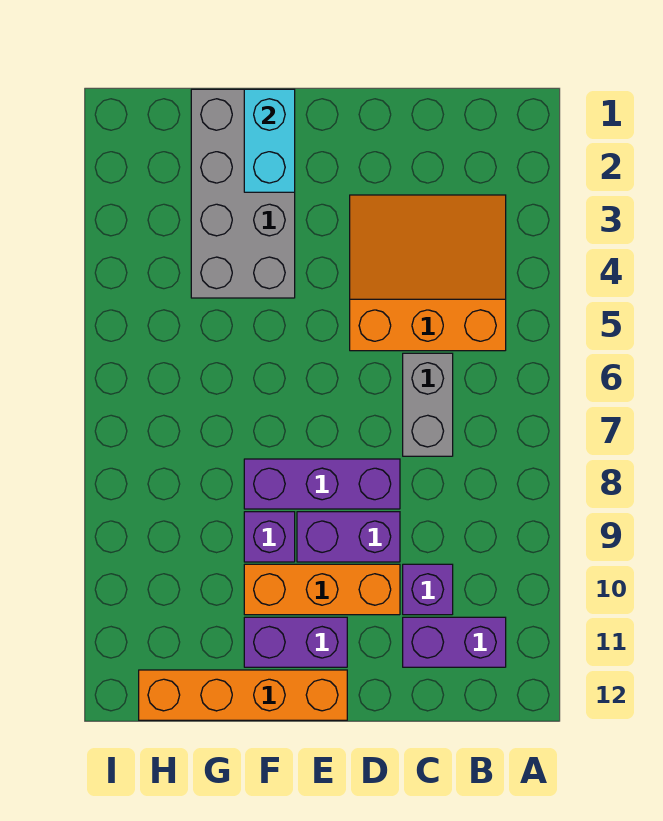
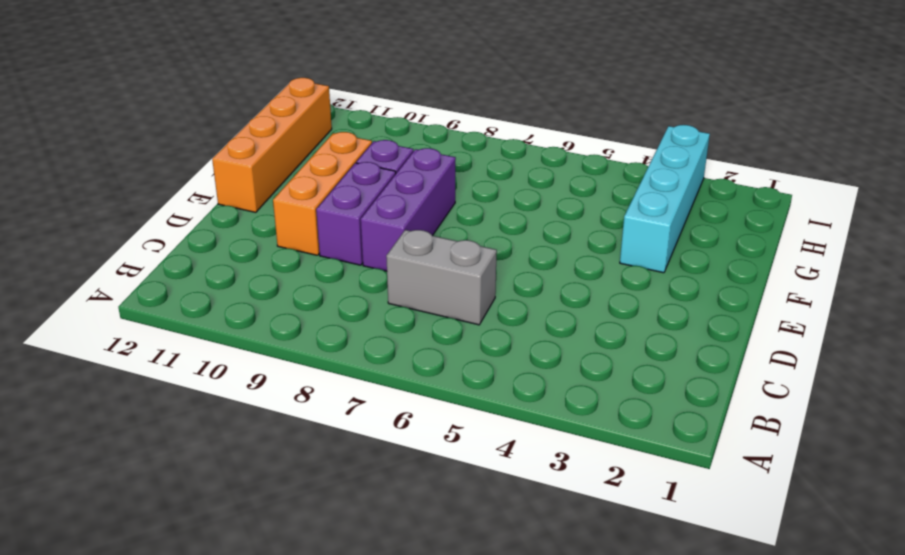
cyan 1x4 brick [620,125,710,273] -> grey 2x4 brick [191,89,295,298]
none -> orange 3x3 slope [350,195,506,351]
none -> purple 1x2 brick [403,617,506,667]
none -> purple 1x1 brick [403,564,453,615]

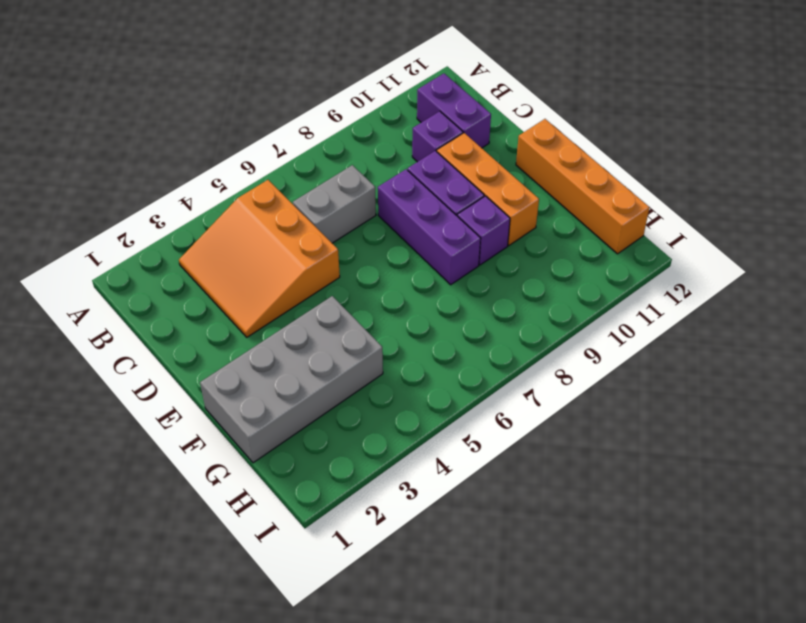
none -> purple 1x2 brick [244,617,347,667]
none -> cyan 1x2 brick [244,89,295,192]

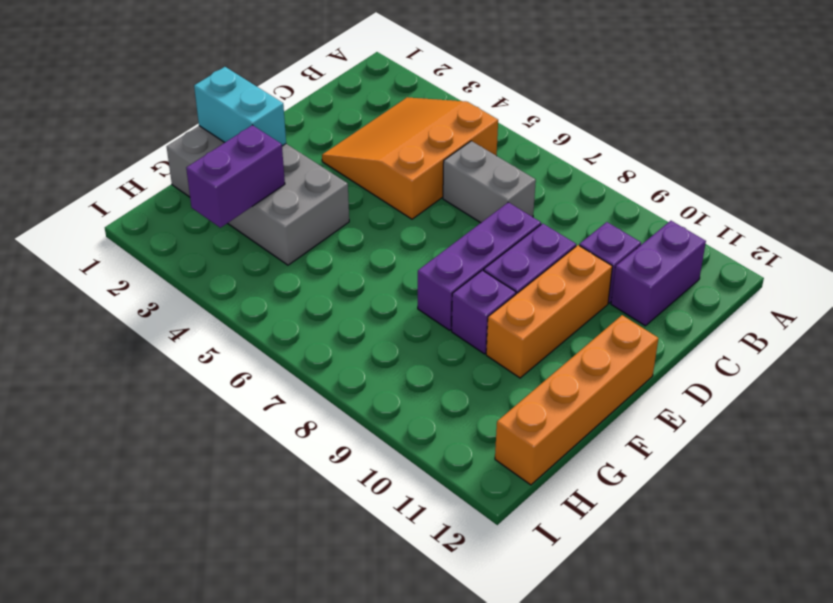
purple 1x2 brick [186,125,285,228] -> purple 1x2 brick moved to [244,617,347,667]

